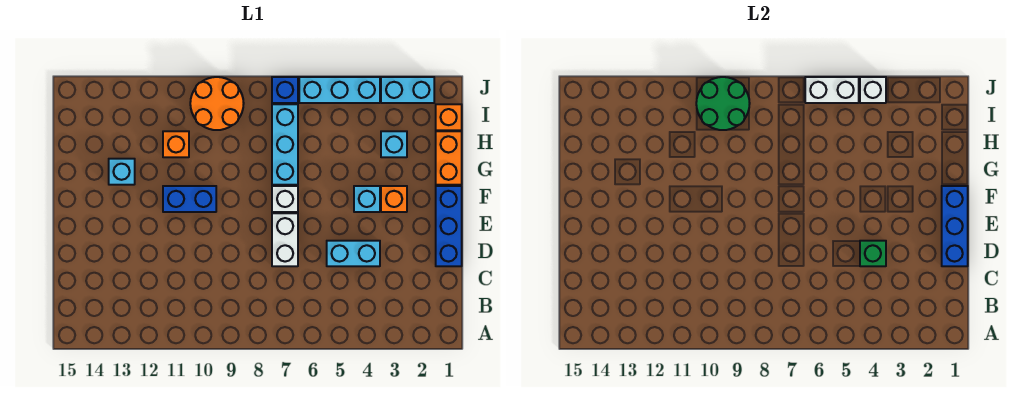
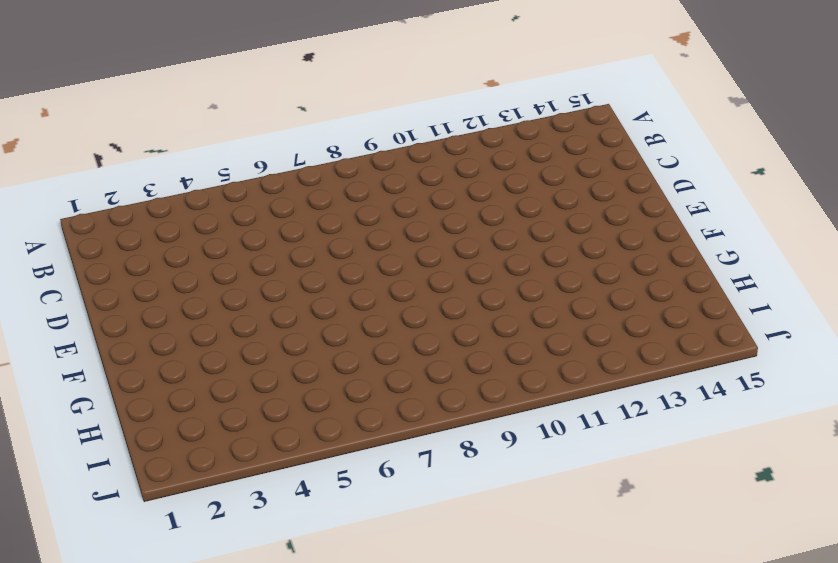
none -> blue 1x3 brick [436,186,462,266]
none -> cyan 1x2 brick [327,241,380,266]
none -> white 1x2 brick [272,213,298,266]

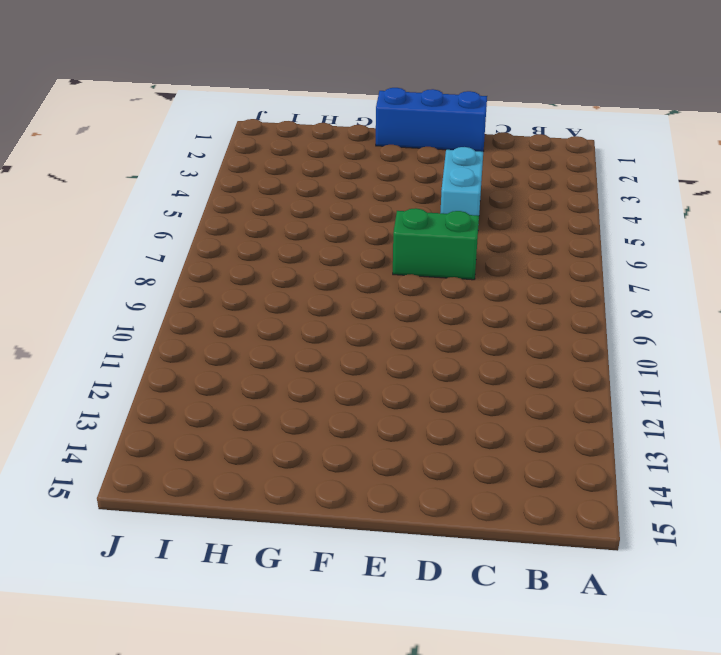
green 1x2 brick [393,208,479,280] -> white 1x2 brick [272,213,298,266]
none -> orange 1x1 brick [381,186,407,212]
none -> cyan 1x1 brick [354,186,380,212]
none -> white 1x1 brick [272,186,298,212]

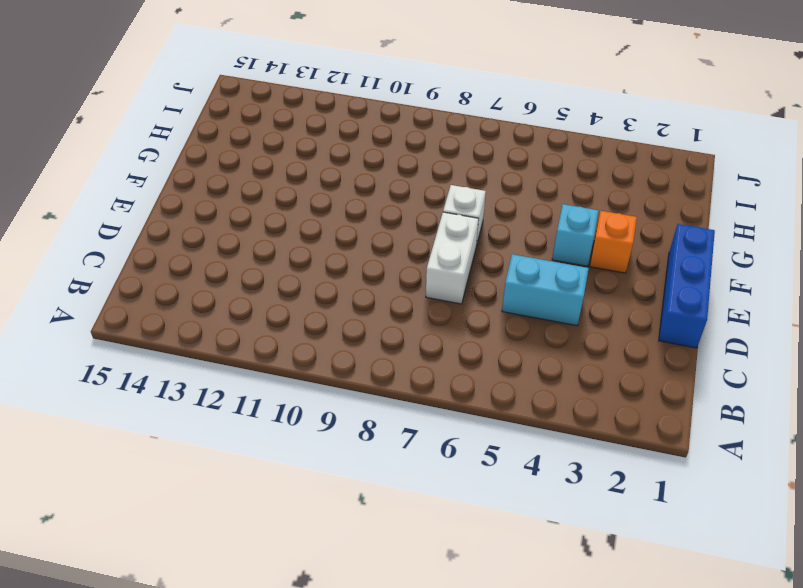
none -> blue 1x2 brick [163,186,216,212]
none -> orange 1x2 brick [436,131,462,185]
none -> cyan 1x3 brick [272,104,298,185]

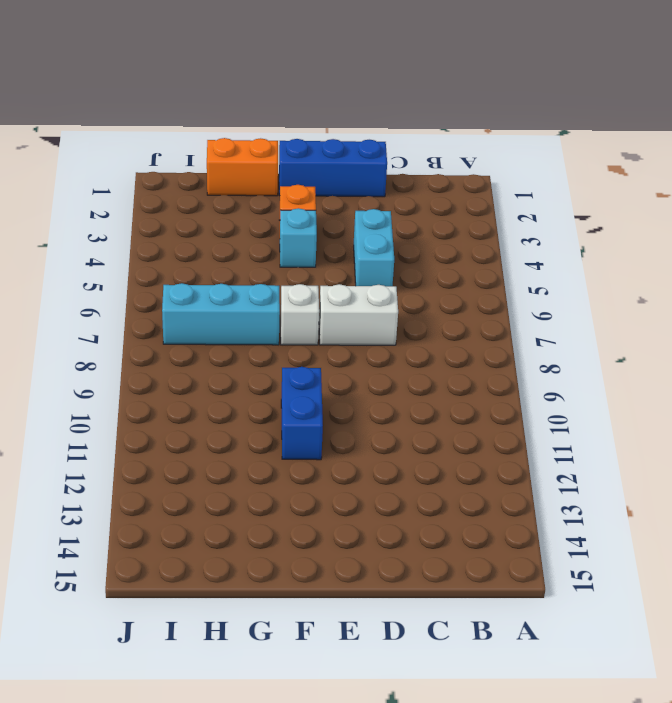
none -> cyan 1x1 brick [109,159,135,185]
none -> cyan 1x1 brick [381,131,407,157]
none -> orange 1x1 brick [163,131,189,157]

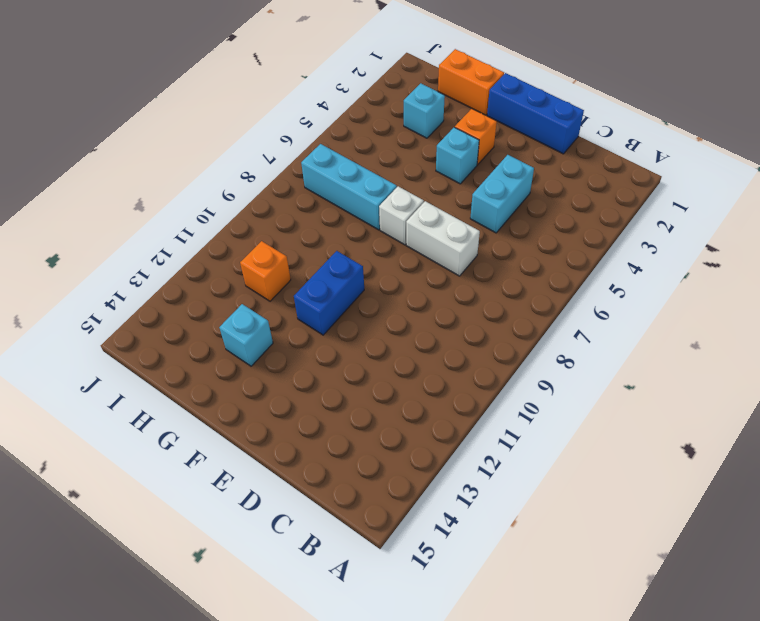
none -> orange 1x1 brick [436,104,462,130]
none -> orange 2x2 round brick [190,77,244,130]
none -> cyan 1x2 brick [381,77,434,103]

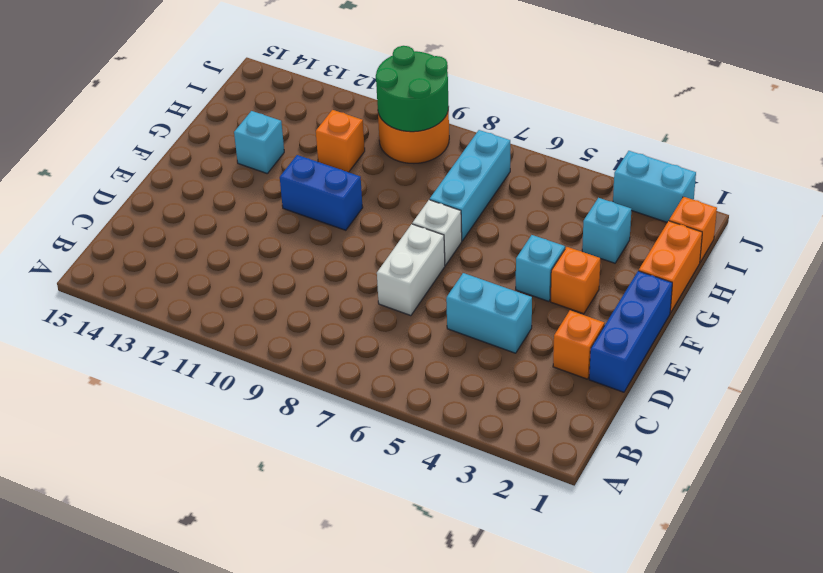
orange 1x1 brick [553,310,604,379] -> none
none -> cyan 1x3 brick [299,77,380,103]
none -> blue 1x1 brick [272,77,298,103]
none -> blue 1x3 brick [942,186,968,266]

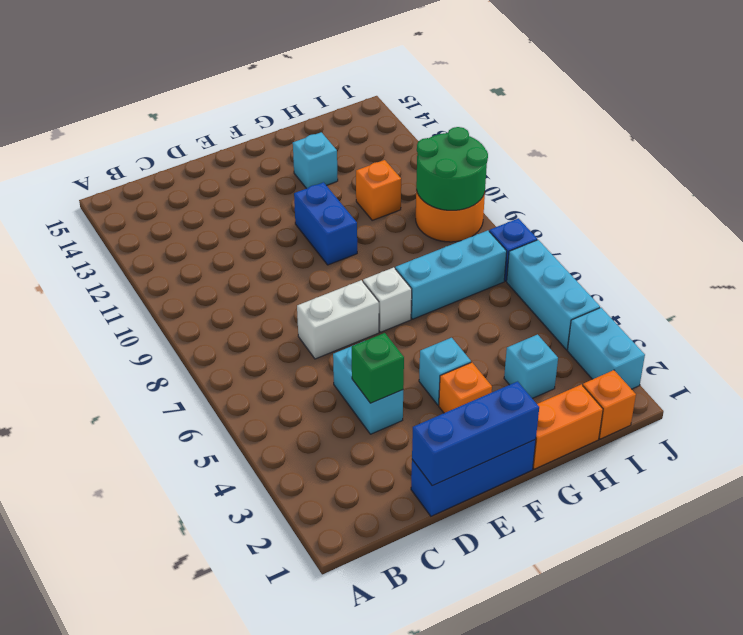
none -> white 1x1 brick [860,77,886,103]
none -> white 1x2 brick [805,77,859,103]

